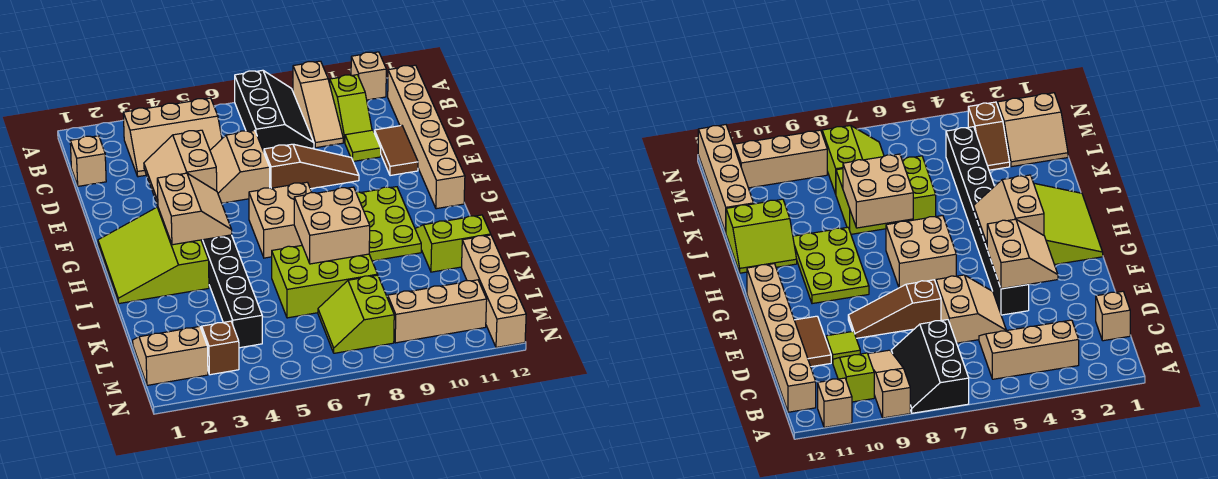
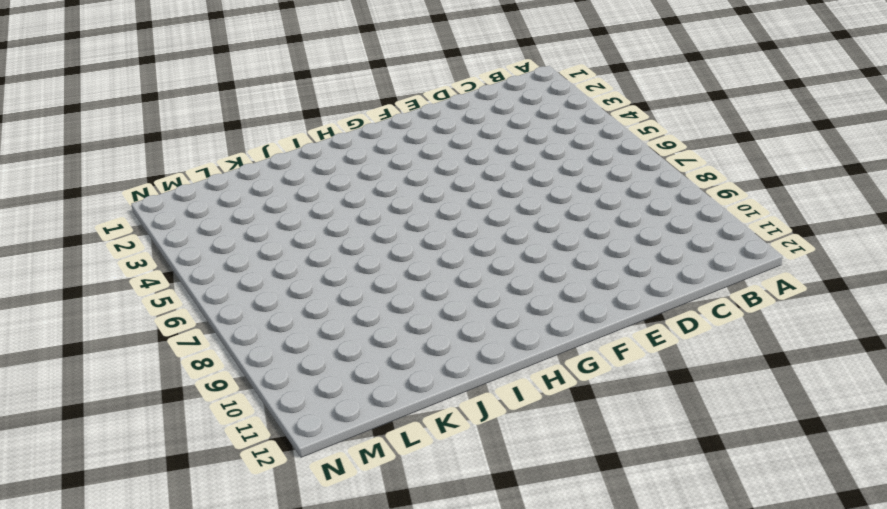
none -> black 2x3 slope [235,70,314,152]
none -> tan 1x3 slope [293,61,343,148]
none -> tan 1x1 brick [351,52,386,100]

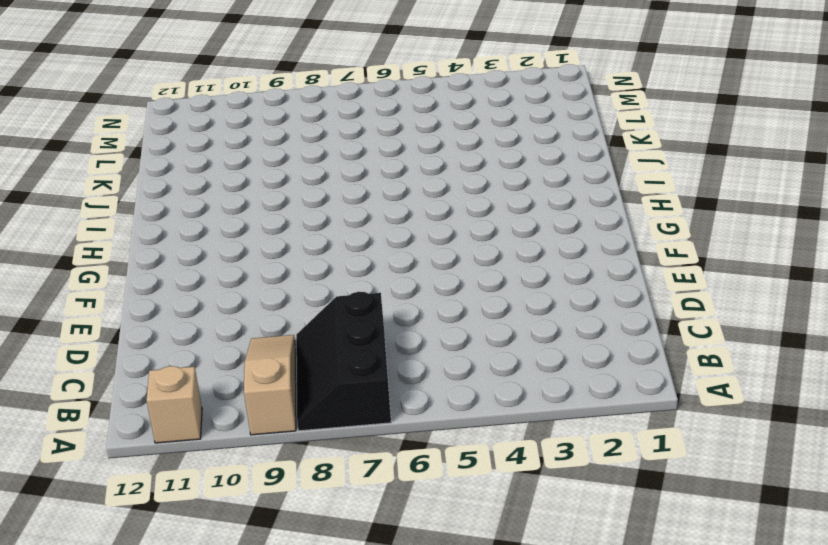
none -> tan 2x3 slope [123,98,222,177]
none -> lime 1x2 slope [330,75,372,142]
none -> tan 1x6 brick [388,65,465,209]

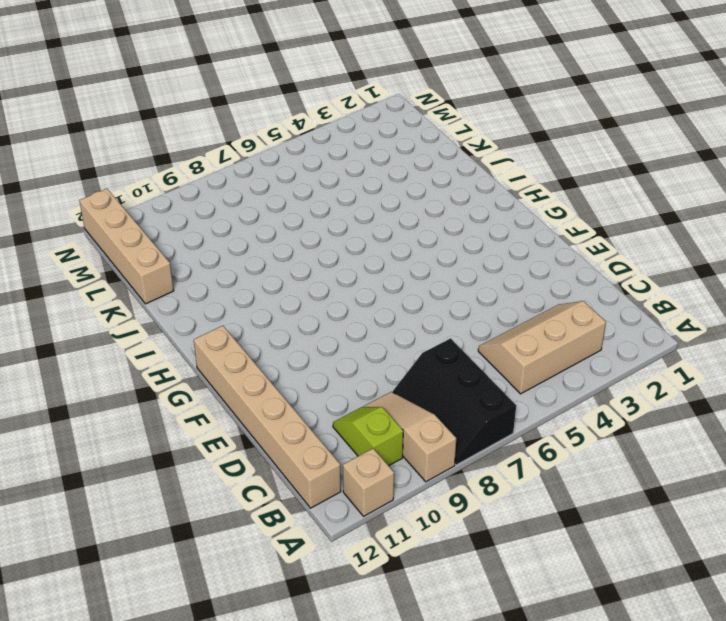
none -> tan 1x1 brick [70,136,106,186]
none -> tan 2x2 slope [210,130,270,203]
none -> lime 1x1 tile [345,130,381,161]

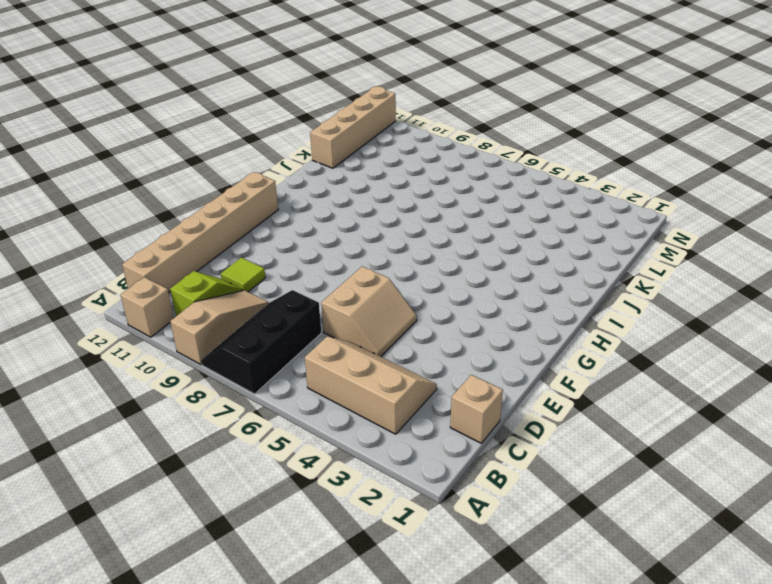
none -> brown 1x2 tile [374,126,418,176]
none -> black 1x8 brick [201,235,262,348]
none -> brown 1x3 slope [264,144,359,189]

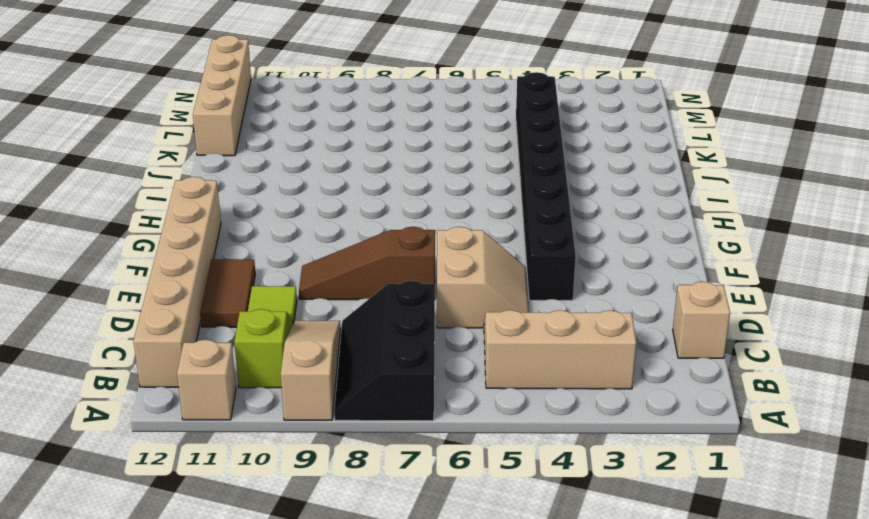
none -> lime 3x3 slope [98,207,209,303]
none -> tan 2x2 brick [249,182,312,258]
none -> lime 2x3 plate [356,187,421,261]

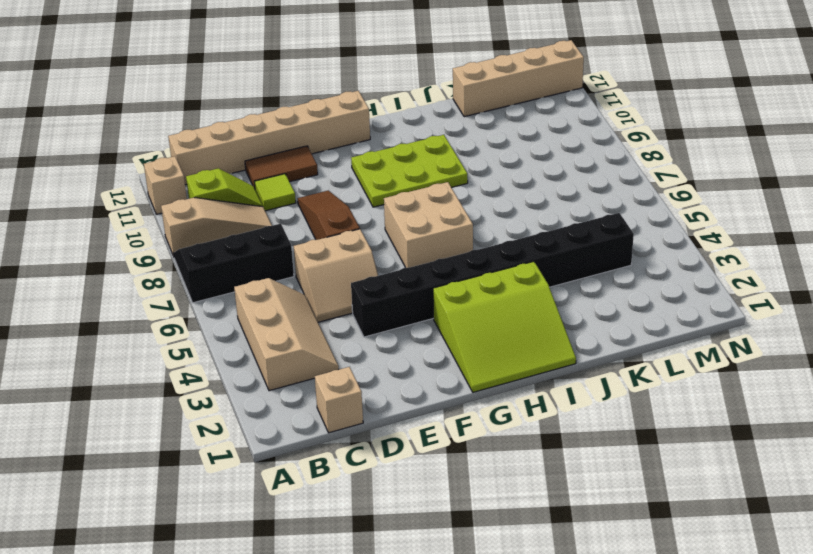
none -> lime 2x2 slope [415,215,491,272]
none -> lime 2x3 brick [272,246,378,318]
none -> tan 2x2 slope [133,326,208,385]

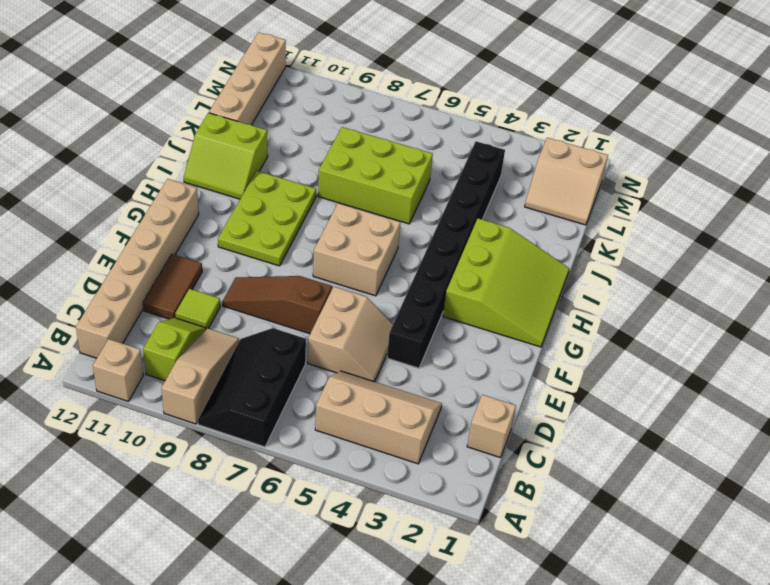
none -> brown 1x2 slope [201,321,239,375]
none -> lime 2x2 slope [318,275,394,353]
none -> tan 1x3 brick [388,280,487,343]

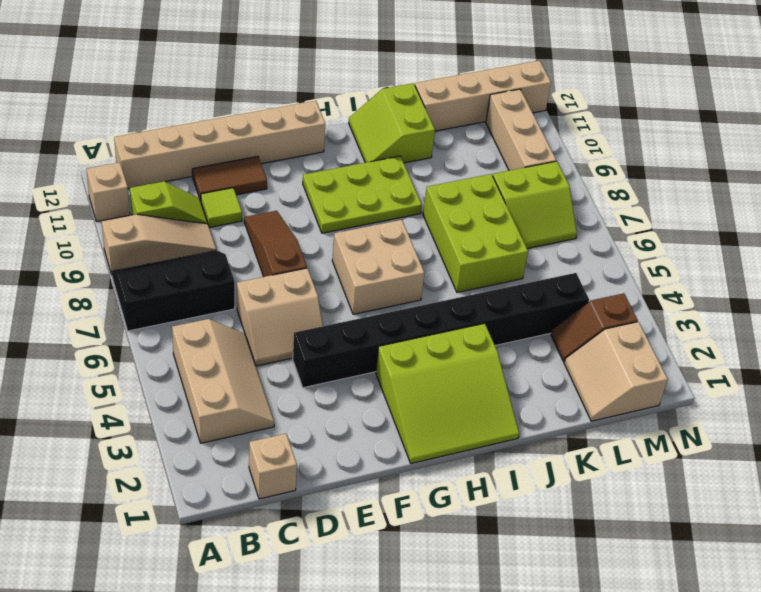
none -> tan 2x2 slope [144,130,217,205]
none -> tan 2x2 slope [157,173,232,245]
none -> tan 2x2 brick [294,187,370,264]

